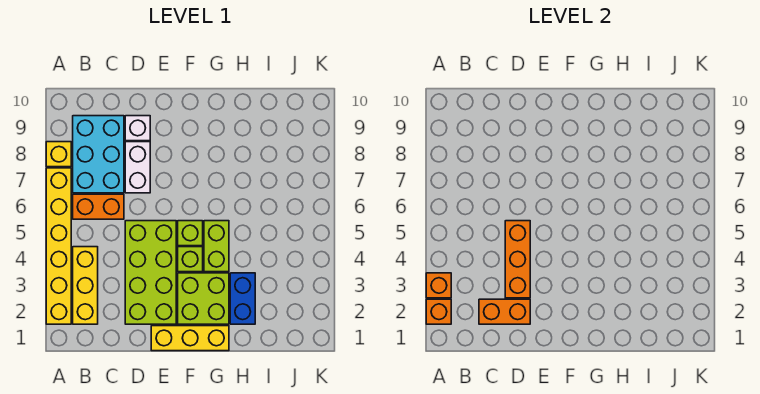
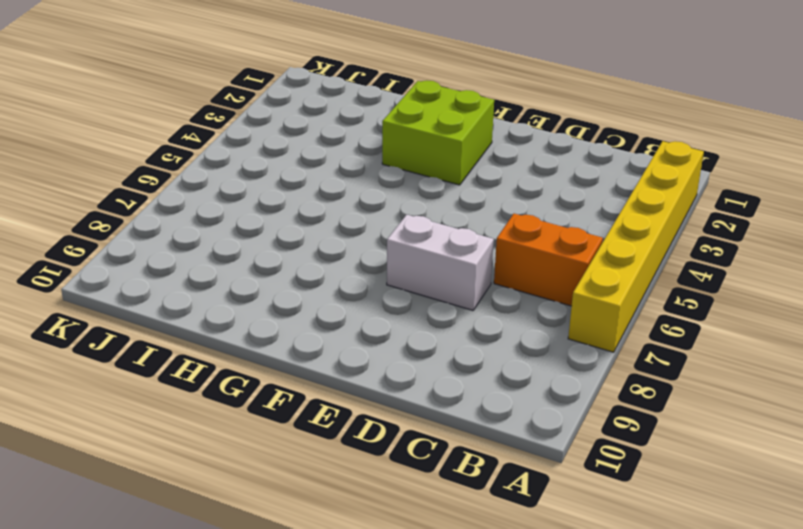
white 1x2 brick [387,215,494,310] -> white 1x2 brick turned to [125,142,150,193]
none -> yellow 1x1 brick [46,142,71,167]
none -> yellow 1x3 brick [73,247,98,324]
none -> cyan 2x3 brick [73,116,124,193]

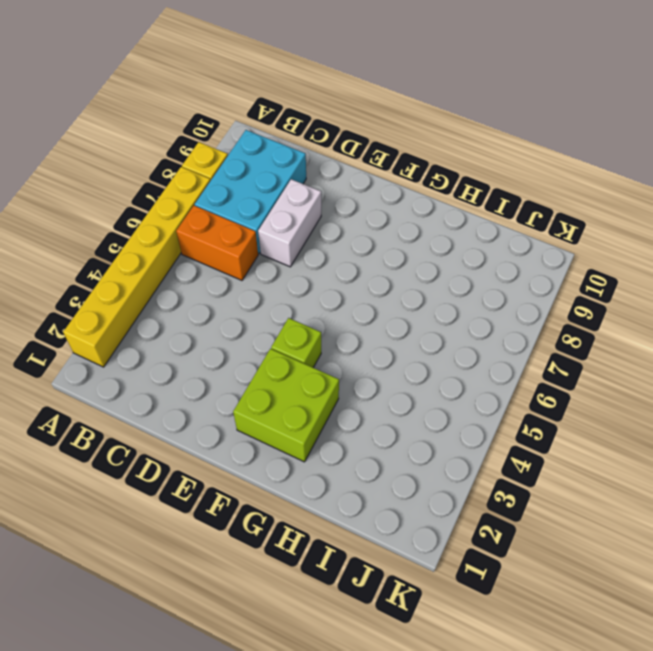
none -> yellow 1x3 brick [73,247,98,324]
none -> lime 2x4 brick [125,221,176,324]
none -> white 1x1 brick [125,116,150,141]

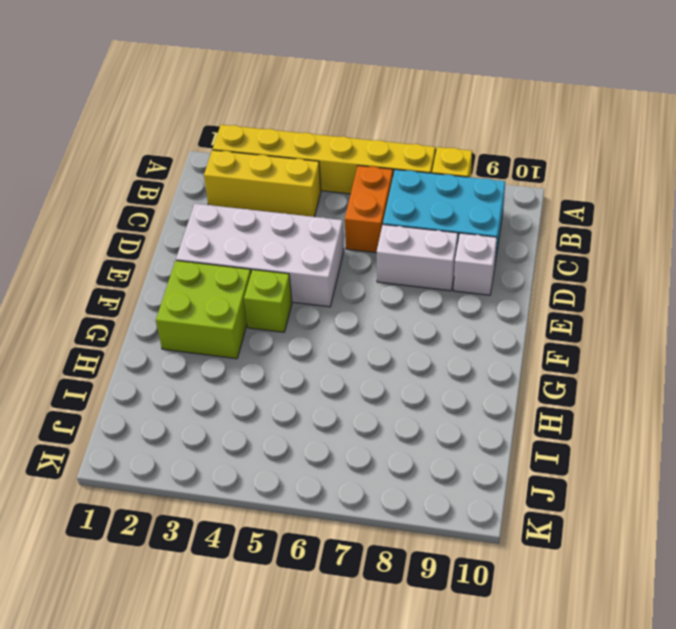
white 2x4 brick [176,204,344,307] -> lime 2x4 brick [125,221,176,324]
none -> yellow 1x3 brick [151,326,229,351]
none -> lime 1x1 brick [178,221,203,246]
none -> lime 1x2 brick [204,221,229,272]

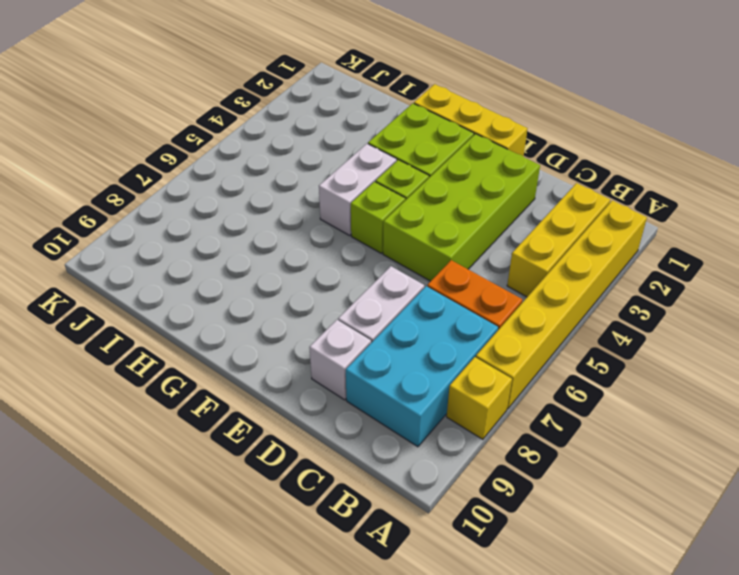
white 1x2 brick [319,144,397,235] -> lime 1x2 brick [204,221,229,272]
none -> blue 1x2 brick [230,273,255,324]
none -> orange 1x1 brick [426,299,451,324]
none -> orange 1x1 brick [426,273,451,298]

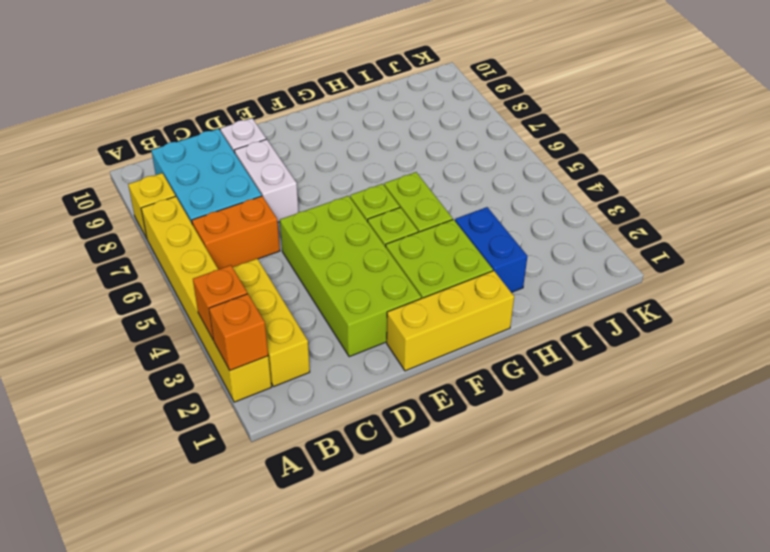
none -> orange 1x2 brick [479,299,530,324]
none -> orange 1x3 brick [505,221,530,298]

